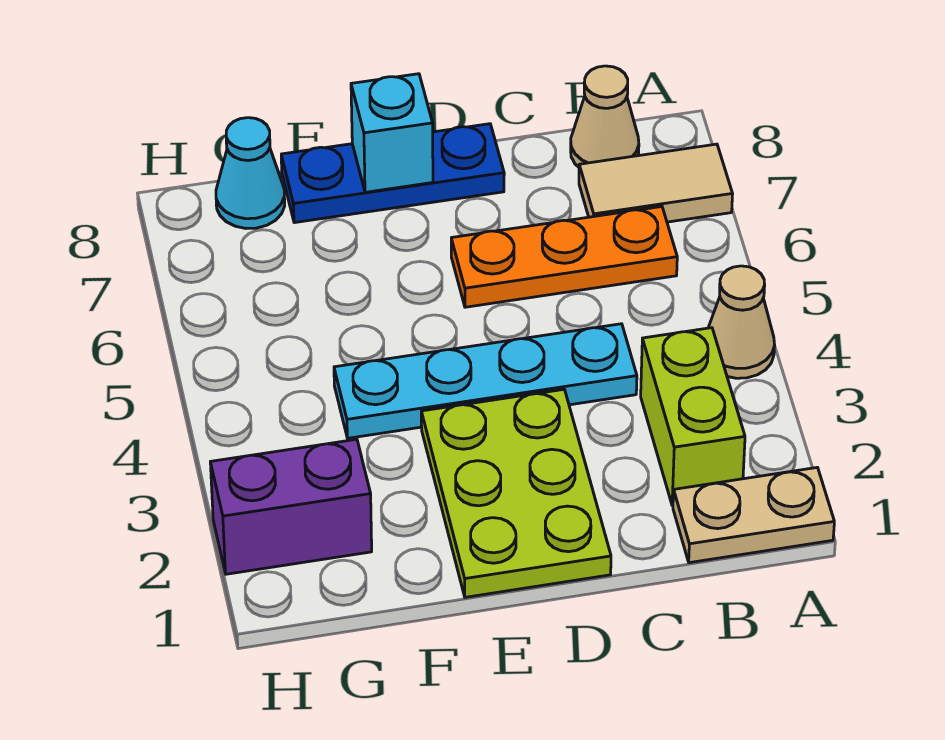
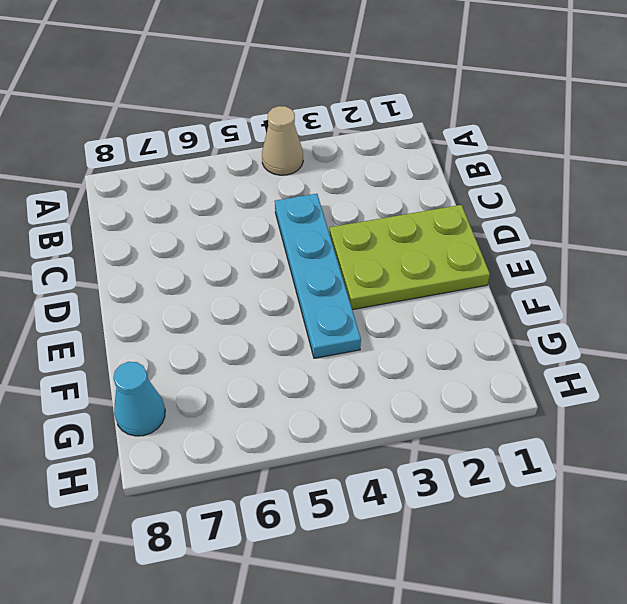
none -> tan 1x2 plate [673,467,834,563]
none -> tan 1x2 tile [579,144,733,222]
none -> lime 1x2 brick [641,328,745,506]

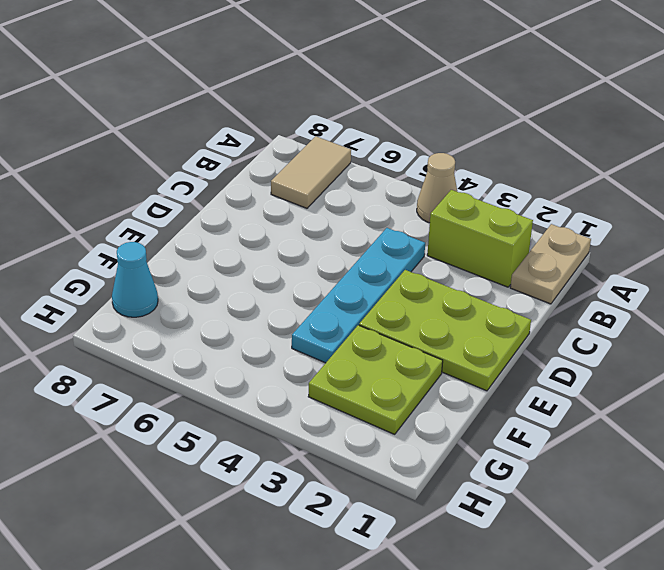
lime 2x2 plate [308,325,443,434] -> purple 1x2 brick [210,439,372,574]
none -> orange 1x3 plate [451,207,677,307]
none -> tan 1x1 cone [571,66,639,167]
none -> blue 1x3 plate [281,124,504,223]

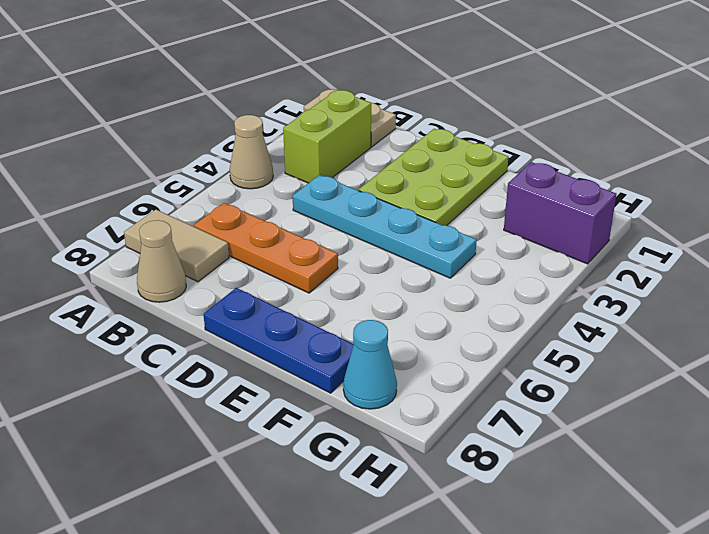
none -> cyan 1x1 brick [351,74,433,192]

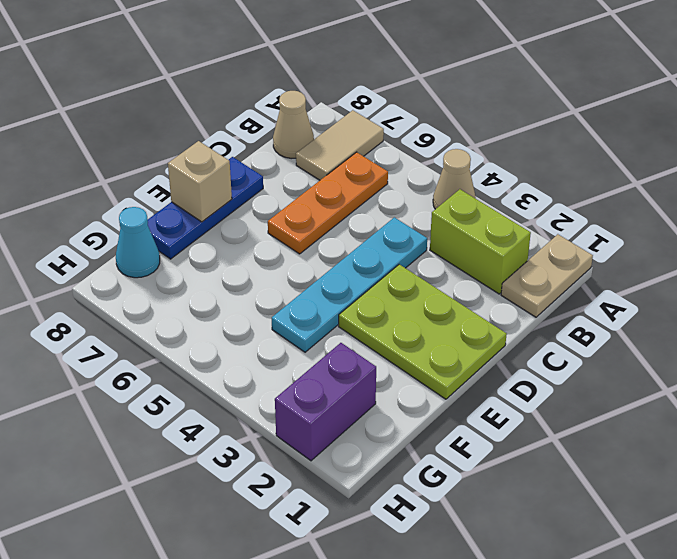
tan 1x1 brick [168,141,232,222] -> cyan 1x1 brick [351,74,433,192]

